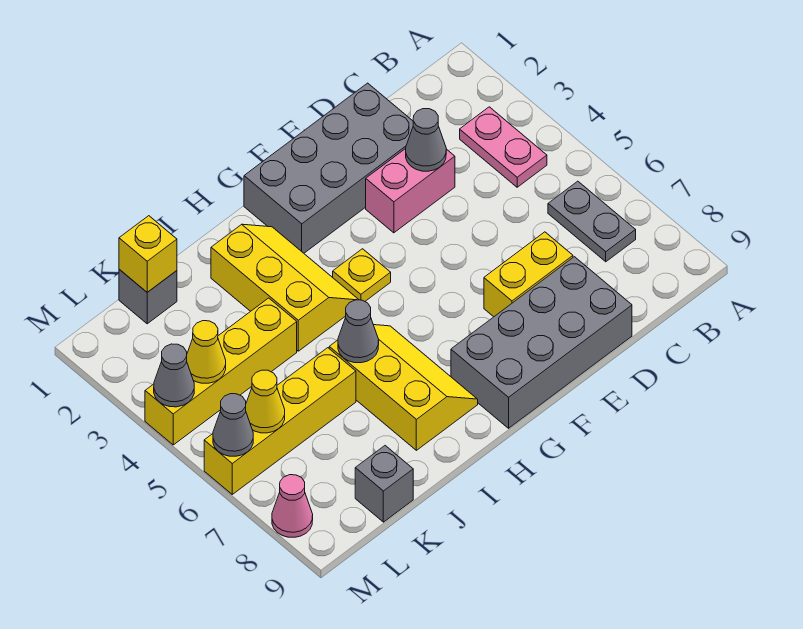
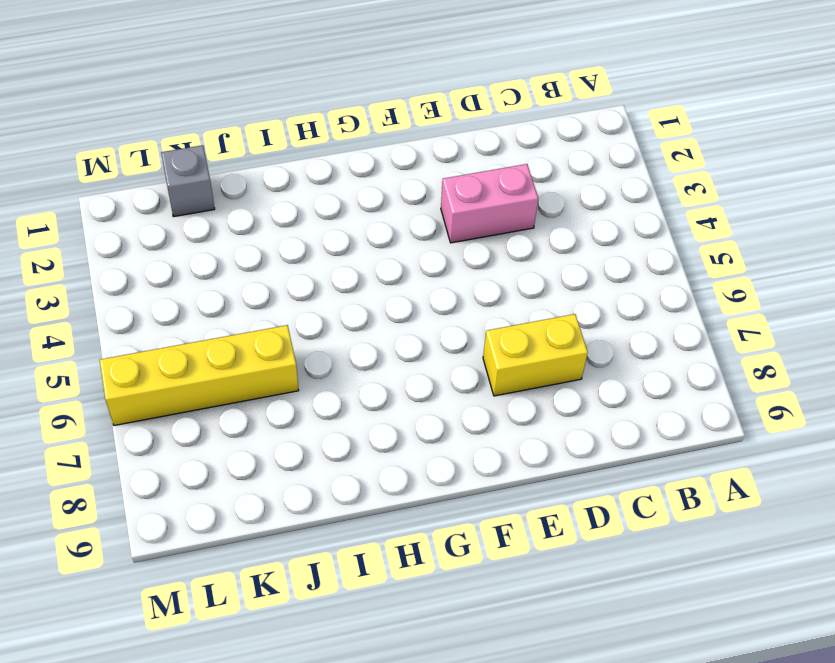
none -> pink 1x2 plate [460,107,547,187]
none -> grey 1x2 plate [548,181,636,262]
none -> grey 2x4 brick [244,83,413,253]

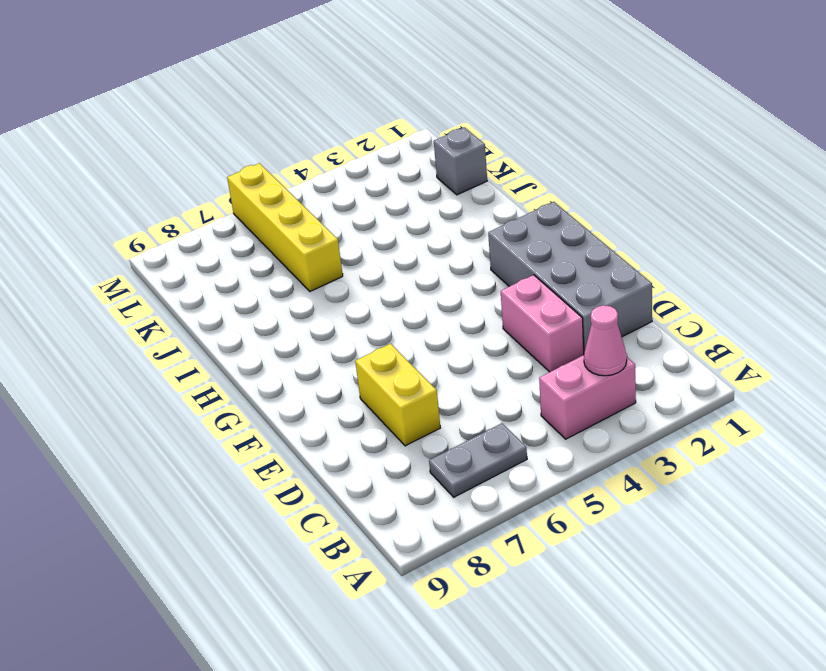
pink 1x2 brick [539,355,636,439] -> pink 1x2 plate [460,107,547,187]
pink 1x1 cone [584,305,627,376] -> pink 1x1 cone moved to [272,475,313,537]
none -> grey 2x4 brick [451,257,632,428]
none -> yellow 1x1 plate [333,249,391,301]
none -> yellow 2x3 slope [211,224,359,351]

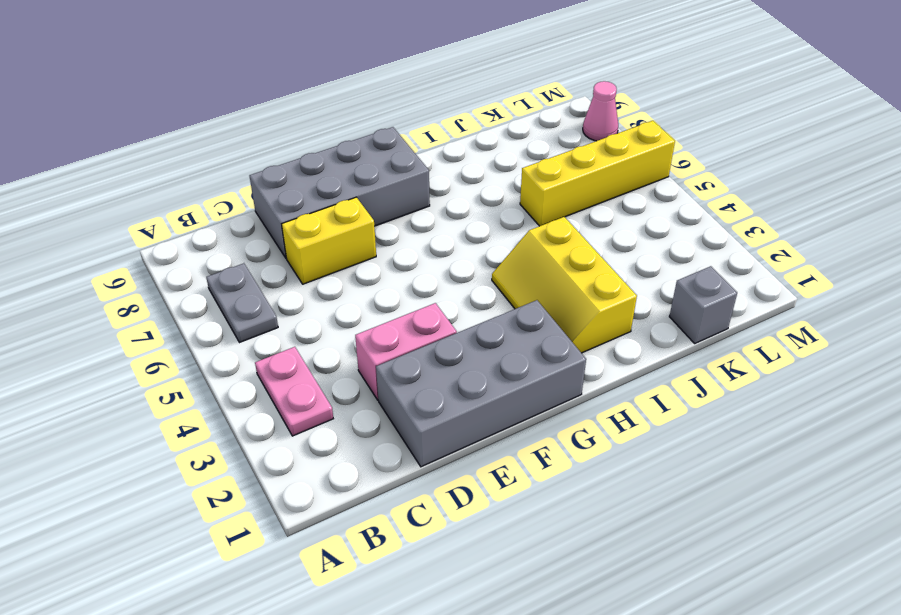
none -> yellow 1x1 plate [333,249,391,301]
none -> yellow 2x3 slope [329,325,478,450]
none -> yellow 1x4 brick [145,298,297,445]

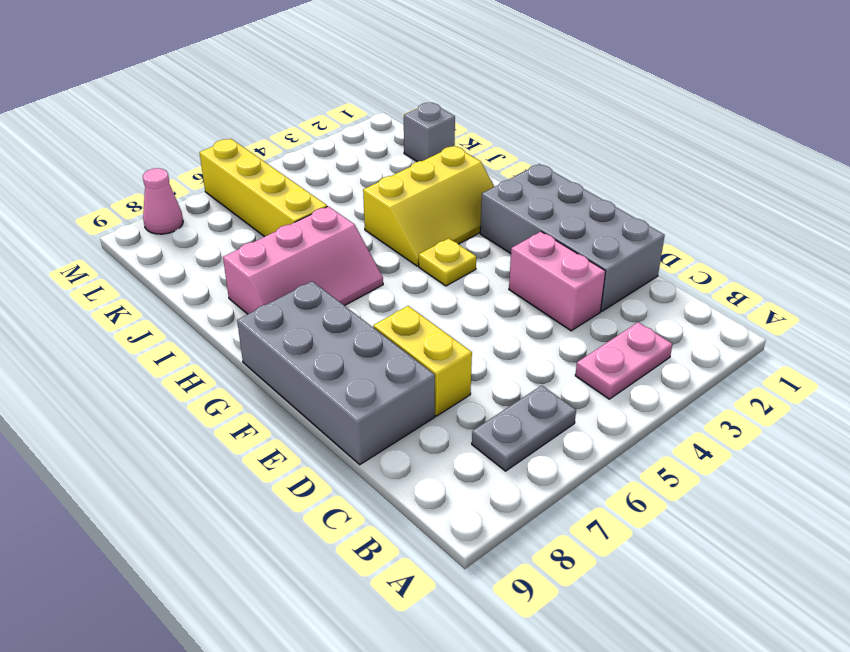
pink 2x3 slope [223,206,383,314] -> yellow 2x3 slope [329,325,478,450]
none -> yellow 1x4 brick [145,298,297,445]
none -> grey 1x1 brick [355,446,413,522]
none -> grey 1x1 cone [406,109,446,171]

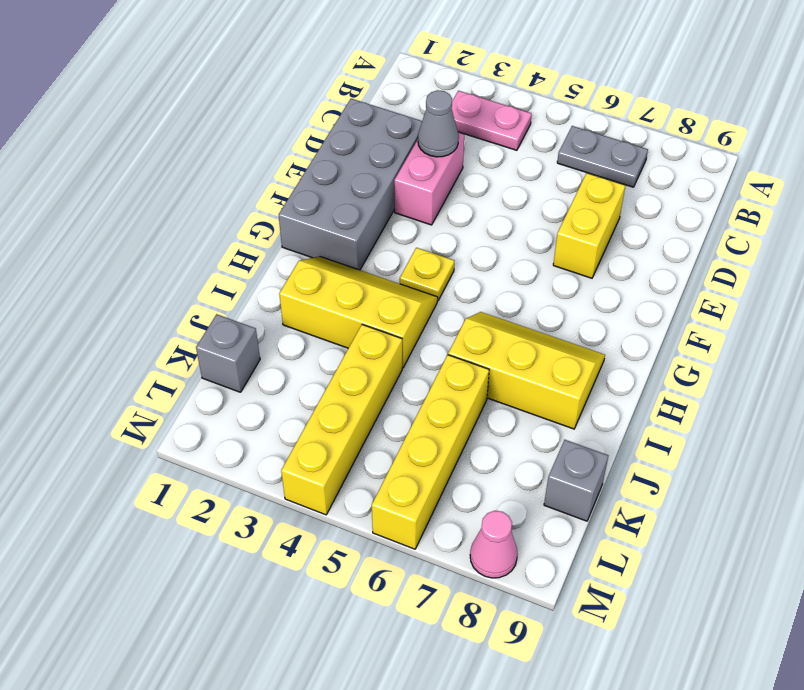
none -> grey 2x4 brick [451,257,632,428]
none -> grey 1x1 cone [338,300,379,363]
none -> yellow 1x1 brick [119,216,177,292]

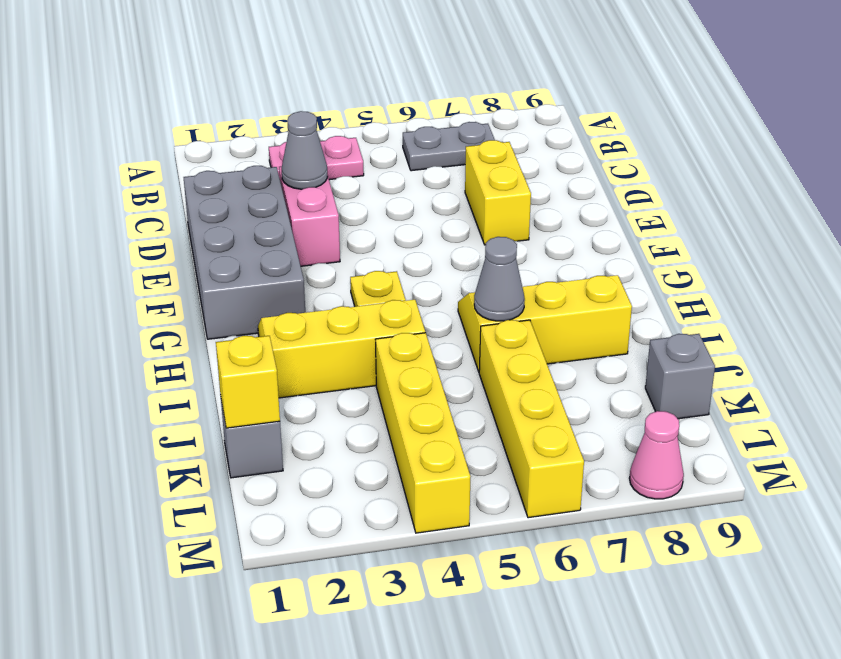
none -> grey 2x4 brick [451,257,632,428]
none -> yellow 1x1 cone [187,321,226,383]
none -> yellow 1x1 cone [246,370,285,433]

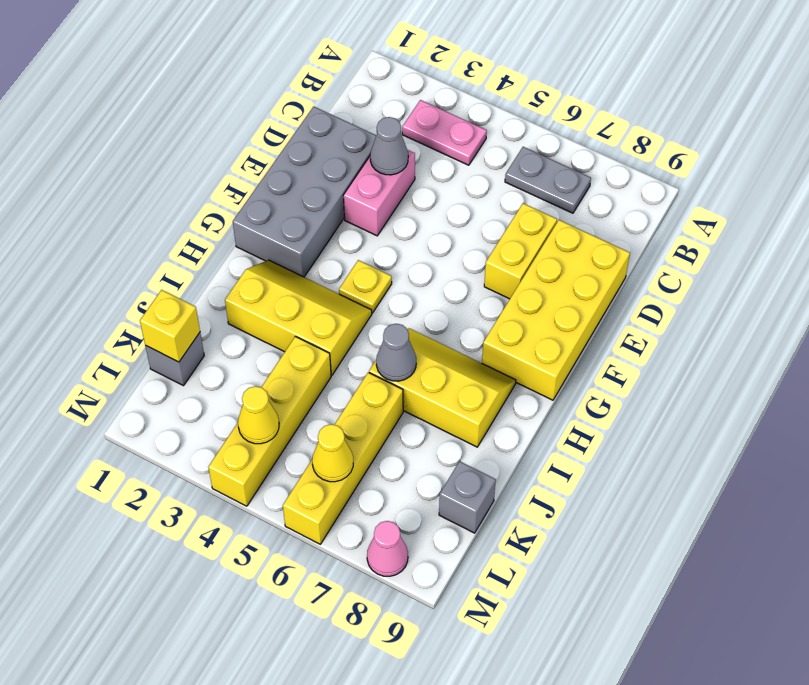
yellow 2x4 brick [482,220,630,400] -> grey 2x4 brick [451,257,632,428]
none -> grey 1x1 cone [154,344,194,407]
none -> grey 1x1 cone [213,394,253,456]

